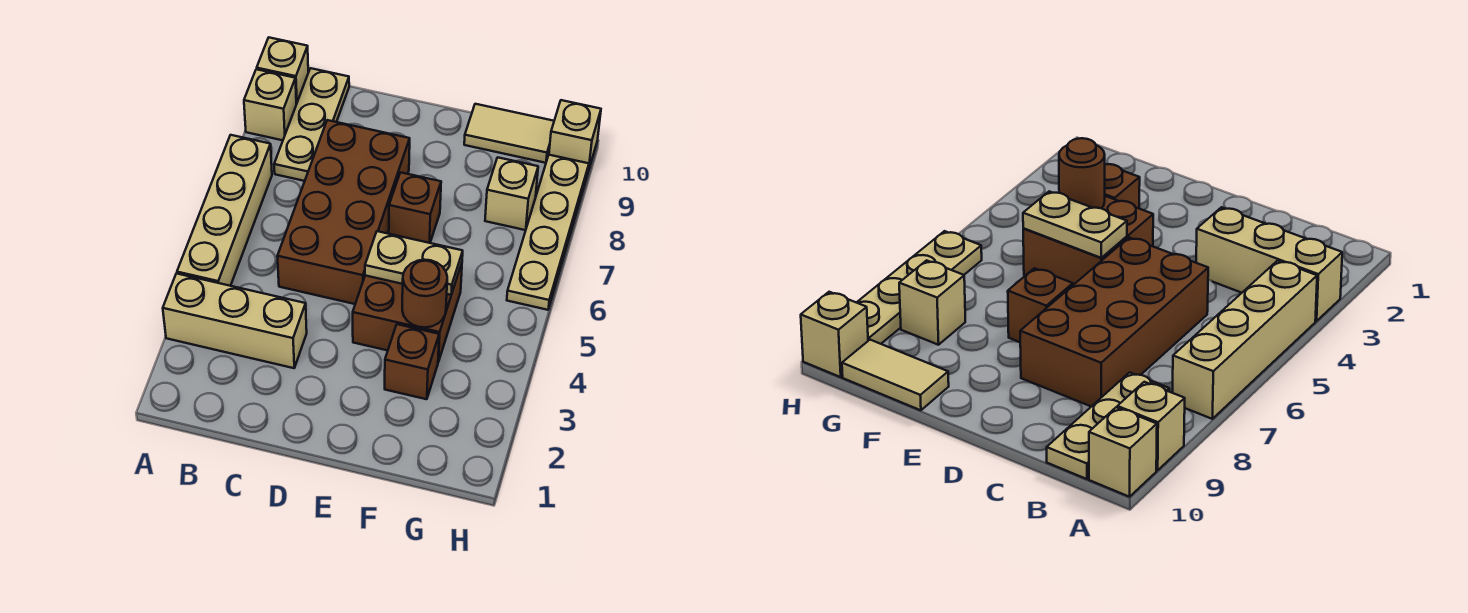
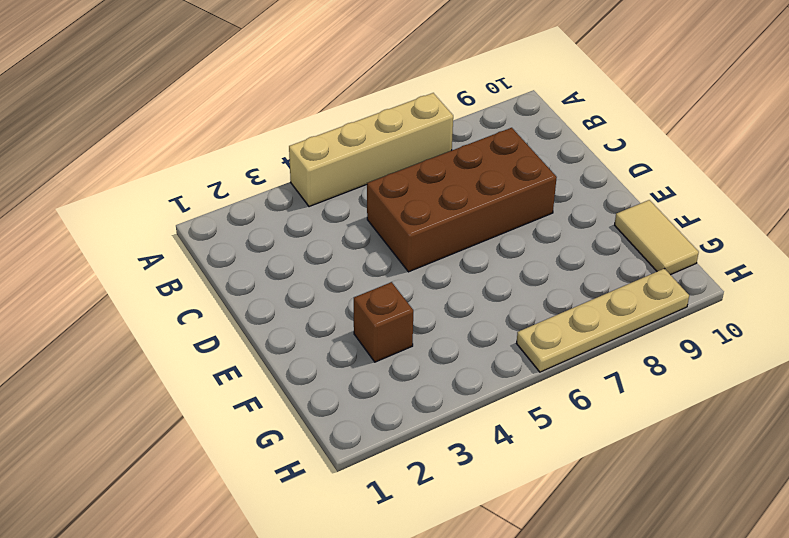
none -> tan 1x3 brick [163,273,307,368]
none -> tan 1x1 brick [244,69,296,140]
none -> tan 1x1 brick [257,38,308,104]

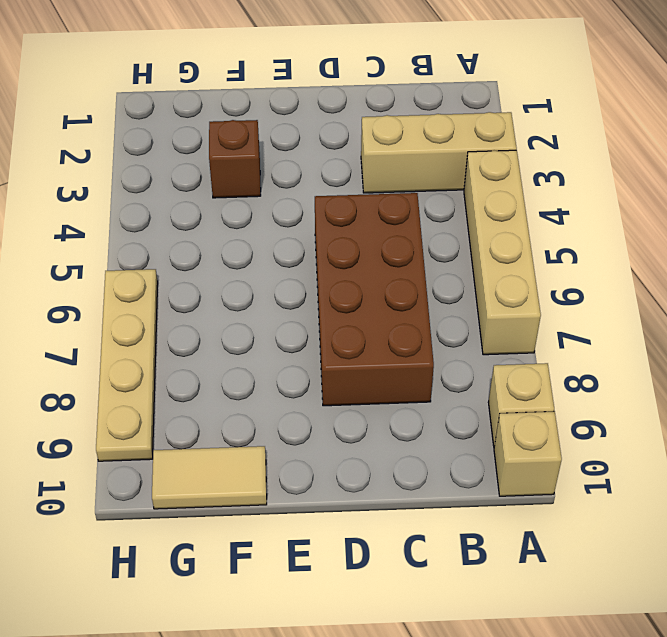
none -> tan 1x3 plate [274,68,349,181]
none -> brown 2x2 brick [353,263,462,362]
none -> brown 1x1 brick [389,172,441,243]

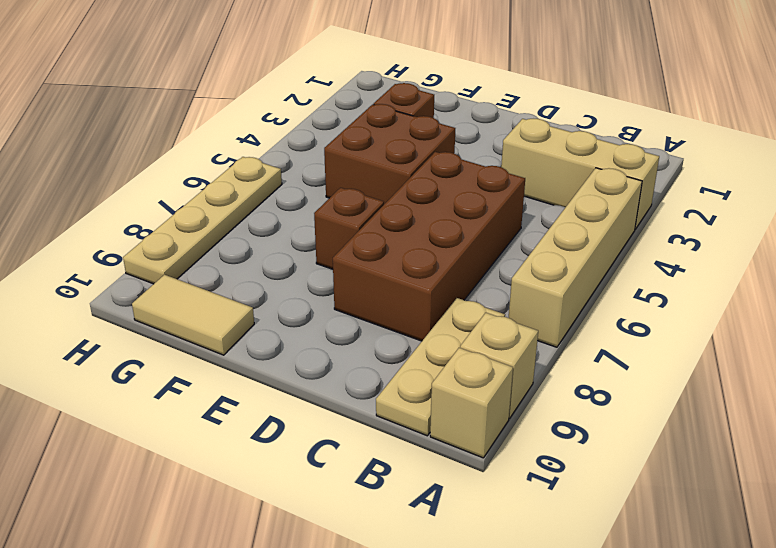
none -> tan 1x1 brick [485,157,538,230]
none -> tan 1x1 brick [549,100,601,170]
none -> tan 1x2 plate [365,231,463,295]

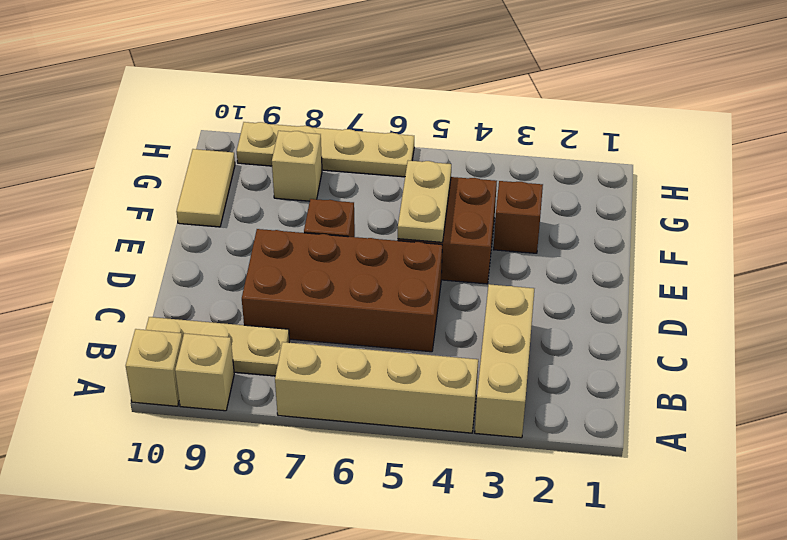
none -> tan 1x1 brick [549,100,601,170]
none -> brown 1x1 round brick [402,260,447,328]

